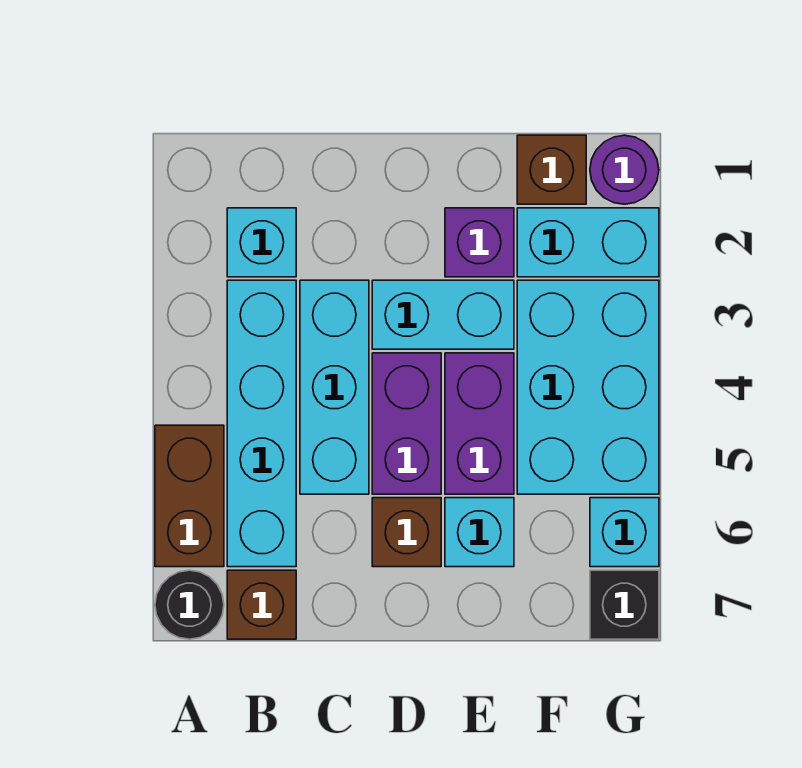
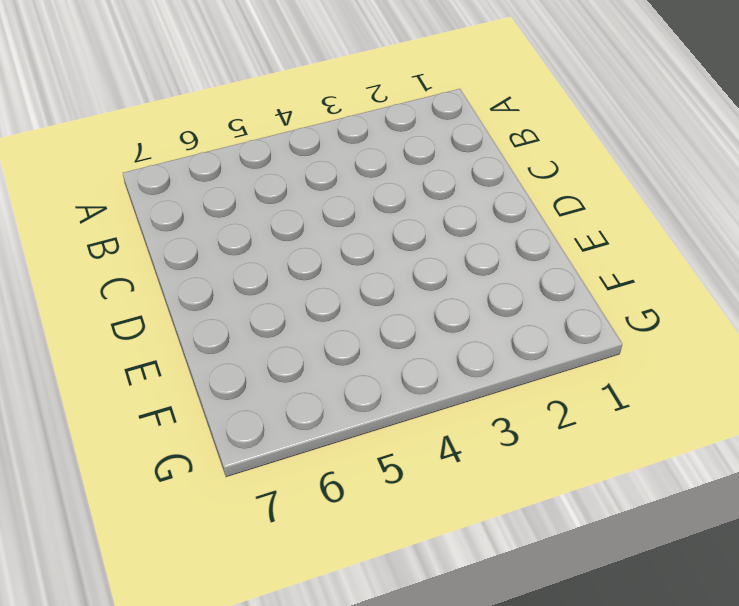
none -> brown 1x2 brick [155,425,224,567]
none -> black 1x1 round brick [155,570,224,639]
none -> cyan 1x1 brick [227,208,296,277]

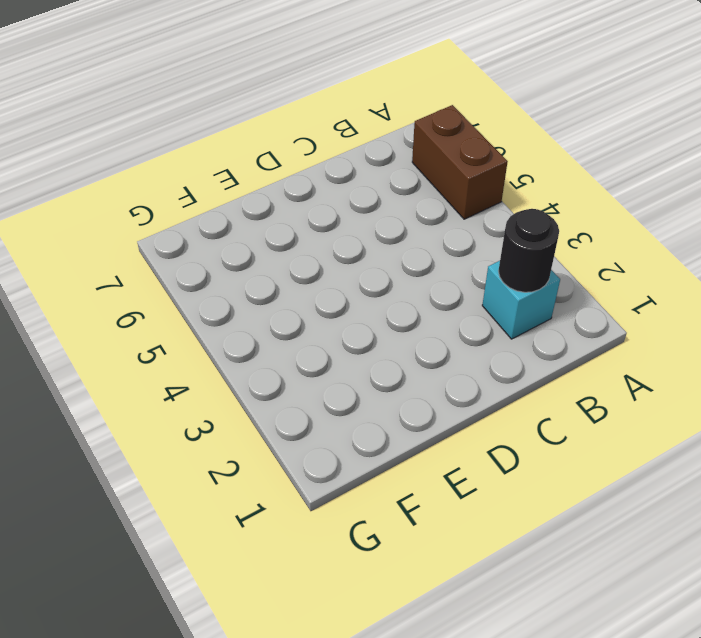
black 1x1 round brick [498,209,559,292] -> black 1x1 round brick moved to [155,570,224,639]
none -> cyan 1x4 brick [227,280,296,567]
none -> brown 1x1 brick [227,570,296,639]
none -> cyan 1x3 brick [300,280,369,494]

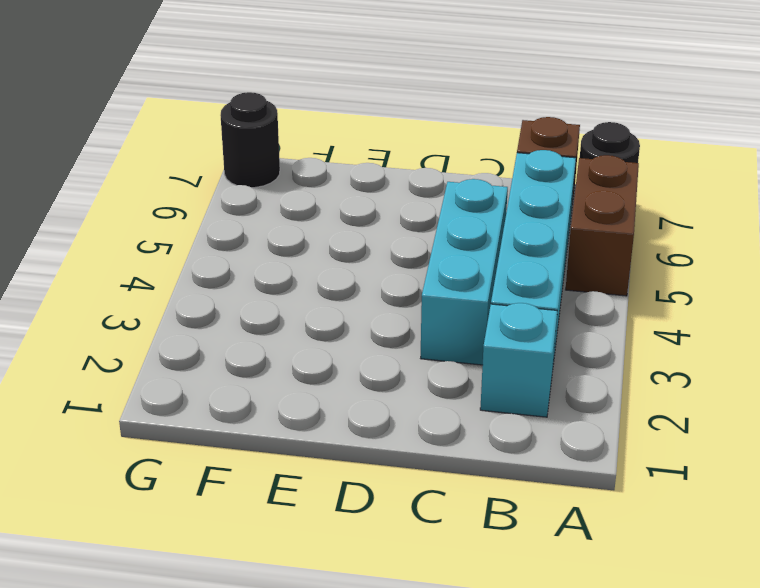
black 1x1 round brick [221,92,280,188] -> black 1x1 brick [590,570,659,639]
none -> cyan 1x2 brick [372,280,514,349]
none -> purple 1x2 brick [372,353,441,494]
none -> brown 1x1 brick [372,498,441,567]

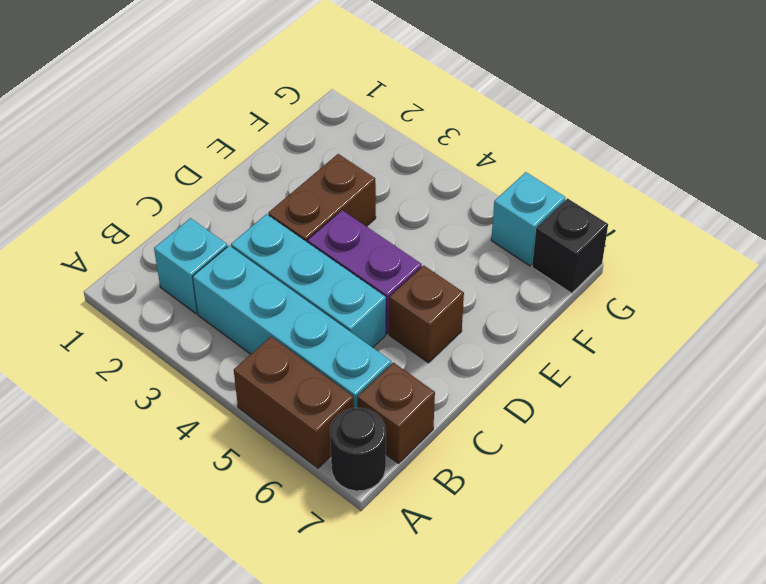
brown 1x2 brick [268,154,376,242] -> cyan 1x2 brick [372,280,514,349]
none -> purple 1x1 brick [445,208,514,277]
none -> purple 1x2 brick [445,353,514,494]
none -> cyan 1x1 brick [445,498,514,567]

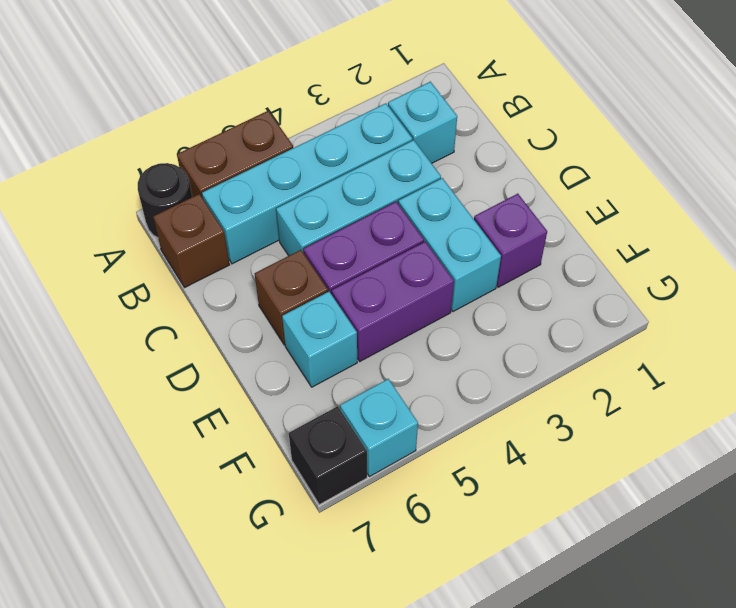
none -> brown 1x1 brick [517,135,586,204]
none -> cyan 1x2 brick [517,208,659,277]
none -> cyan 2x3 brick [517,280,659,494]

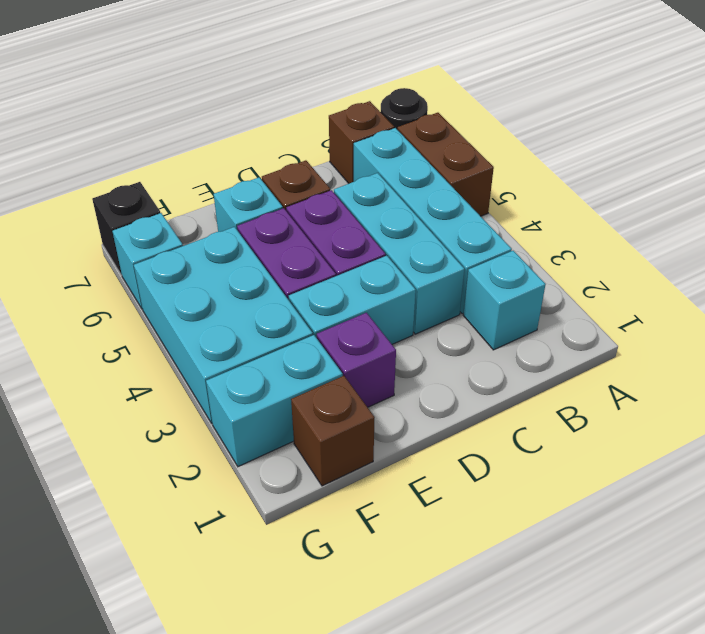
none -> purple 1x1 round brick [590,135,659,204]

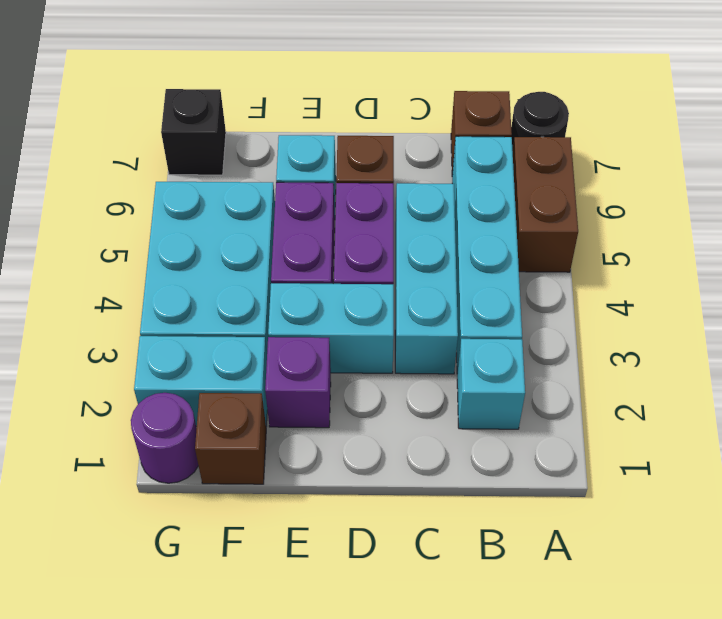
none -> cyan 1x1 brick [590,498,659,567]

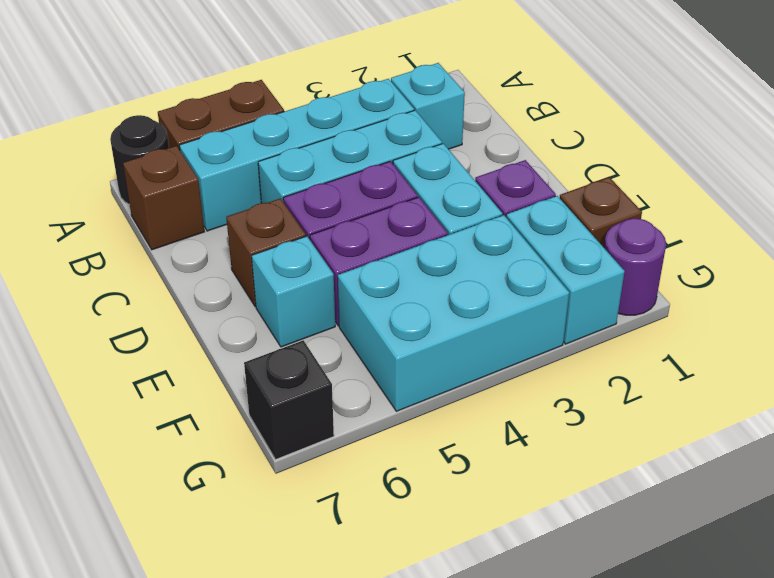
none -> cyan 1x1 brick [590,498,659,567]

